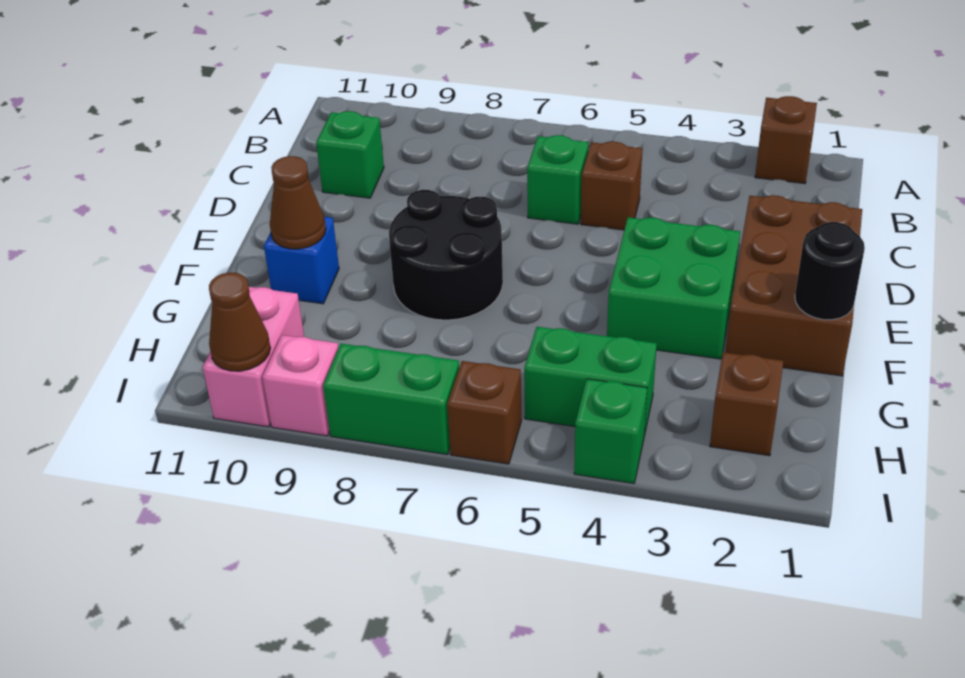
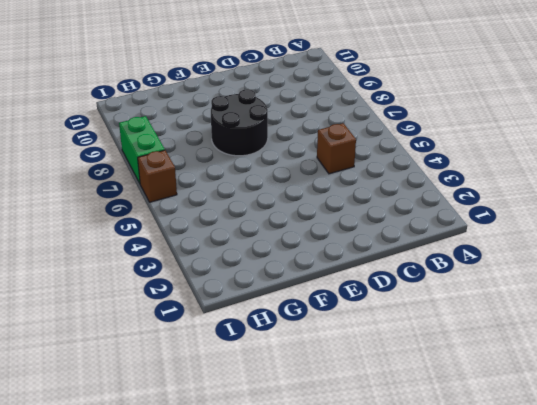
none -> brown 1x1 brick [755,96,817,184]
none -> green 1x1 brick [527,135,589,224]
none -> green 1x1 brick [316,111,384,198]

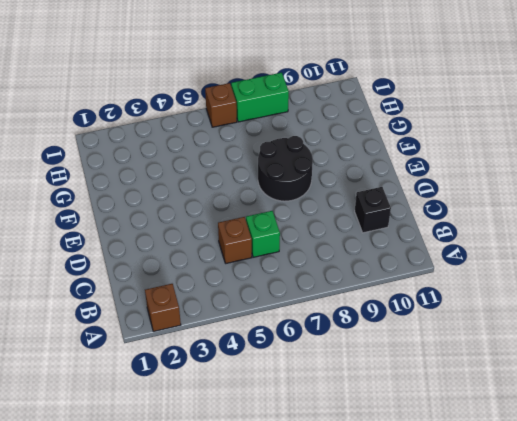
black 1x1 brick [355,187,391,233] -> green 1x1 brick [316,111,384,198]
none -> brown 2x3 brick [725,195,862,376]
none -> green 2x2 brick [607,217,740,359]
none -> blue 1x1 brick [264,217,339,304]

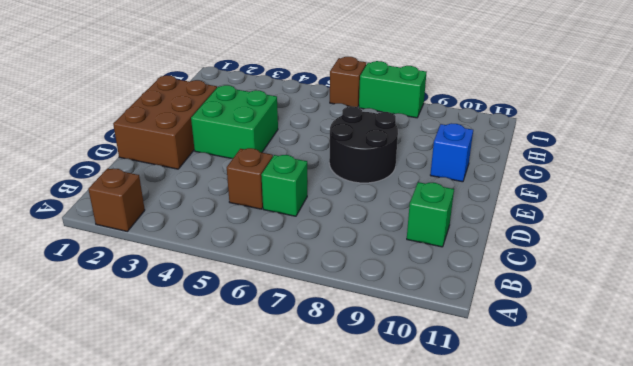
none -> brown 1x1 brick [710,352,783,456]
none -> green 1x2 brick [524,327,657,436]
none -> pink 1x2 brick [203,287,304,427]

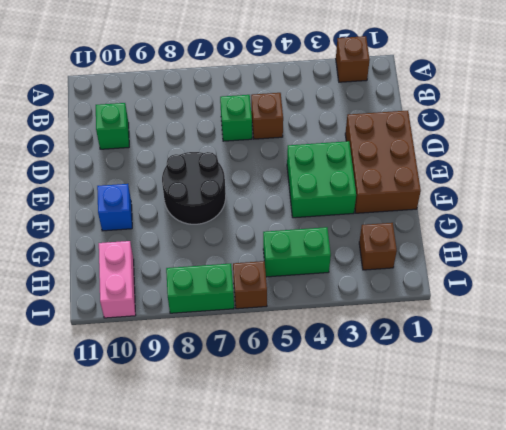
none -> green 1x1 brick [574,379,647,483]
none -> pink 1x1 brick [262,335,339,436]
none -> black 1x1 round brick [795,222,865,320]

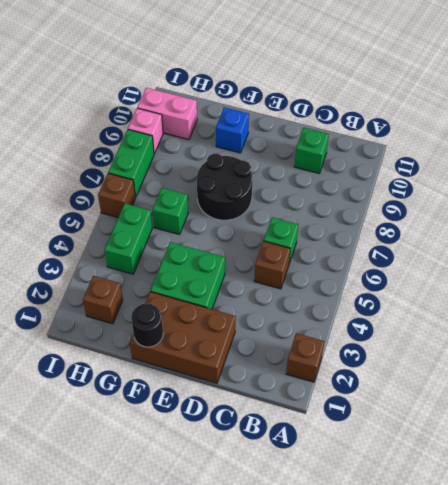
green 1x1 brick [152,188,188,235] -> green 1x1 brick moved to [574,379,647,483]
none -> brown 1x1 cone [270,156,326,249]
none -> brown 1x1 cone [209,273,271,371]

